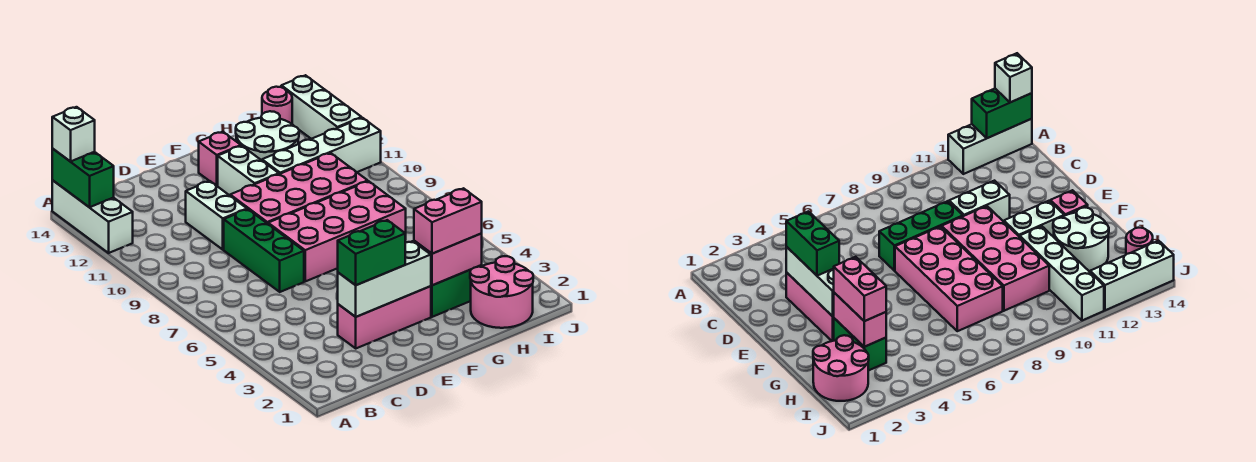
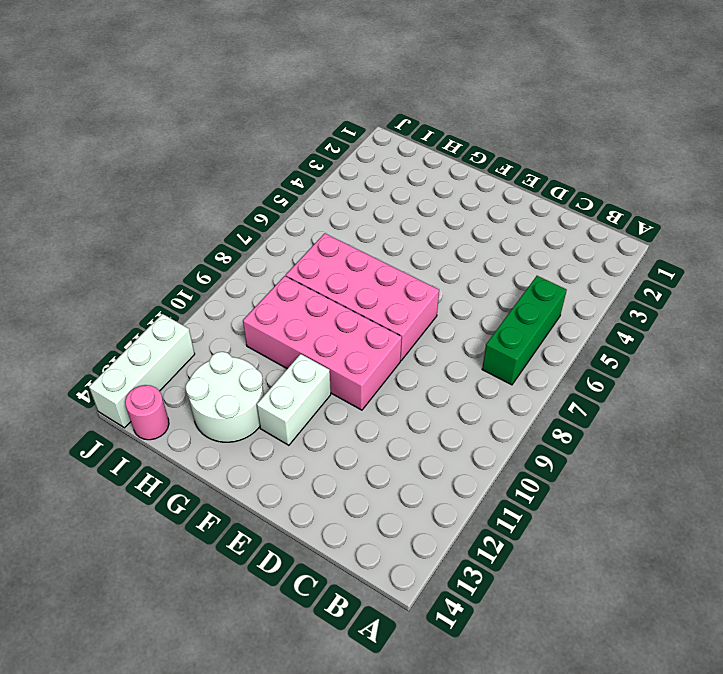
green 1x3 brick [482,276,567,385] -> green 1x3 brick moved to [224,209,304,292]
none -> white 1x3 brick [52,180,133,253]
none -> pink 1x3 brick [338,286,431,348]
none -> white 1x2 brick [186,181,247,250]

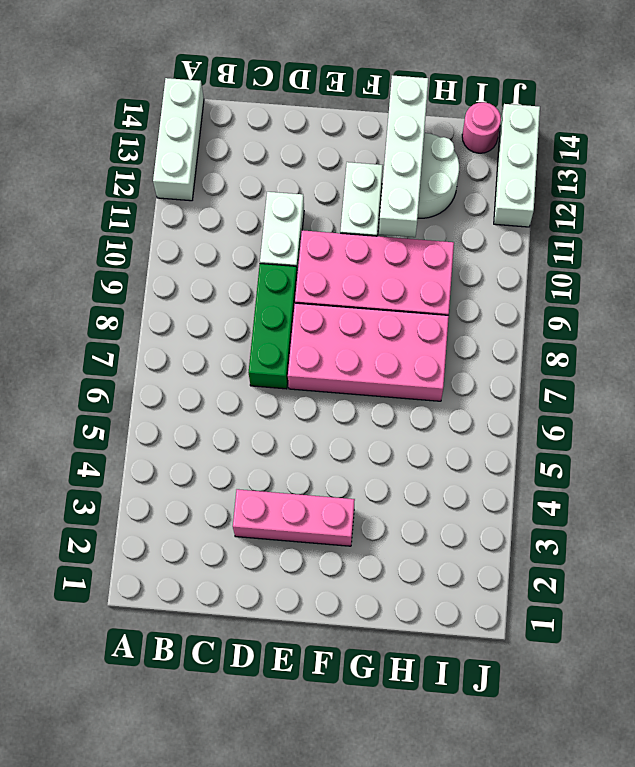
white 1x4 brick [379,75,428,237] -> white 1x4 brick turned to [262,118,381,174]
none -> pink 1x1 brick [199,132,241,186]
none -> green 1x2 brick [431,265,482,317]
none -> pink 2x2 round brick [470,256,533,328]

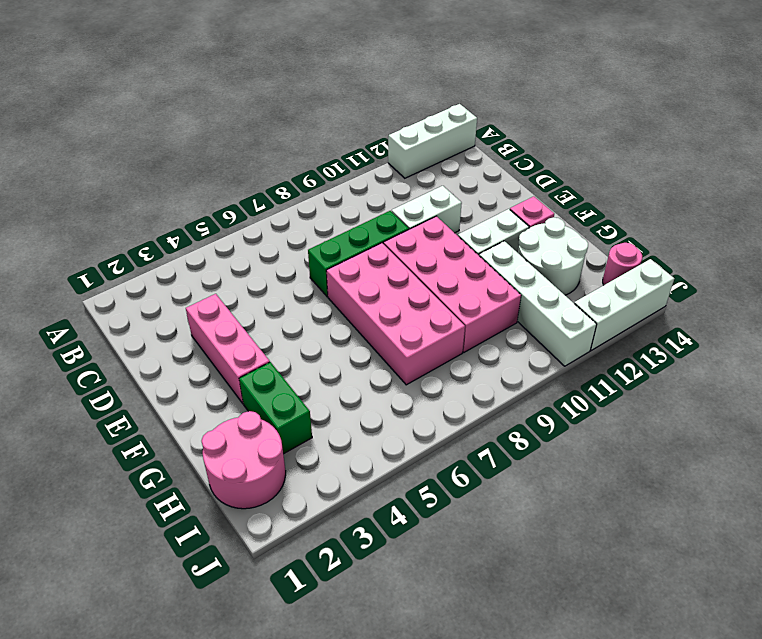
none -> green 1x2 brick [52,149,114,207]
none -> white 1x3 brick [338,241,431,317]
none -> pink 1x2 brick [414,234,482,285]

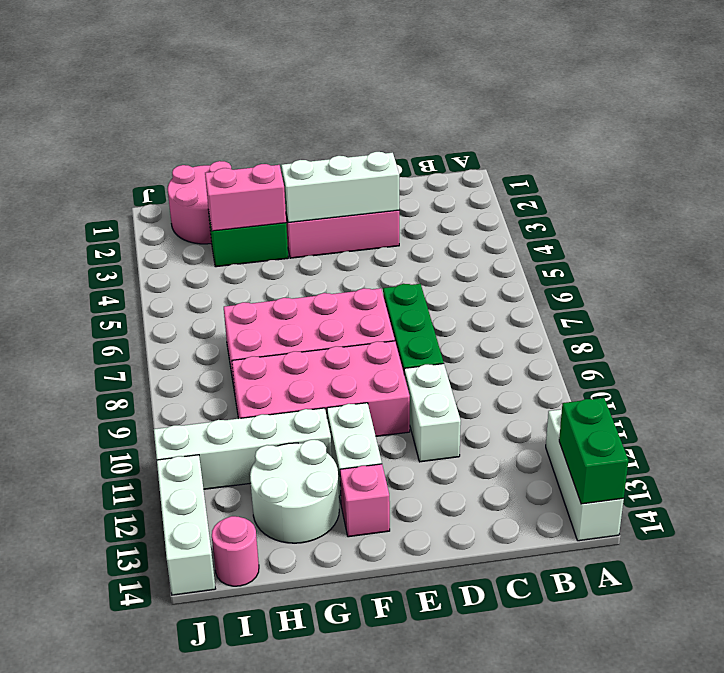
none -> white 1x1 brick [52,107,95,162]
none -> green 1x2 brick [338,220,405,285]
none -> pink 1x2 brick [414,188,482,254]

